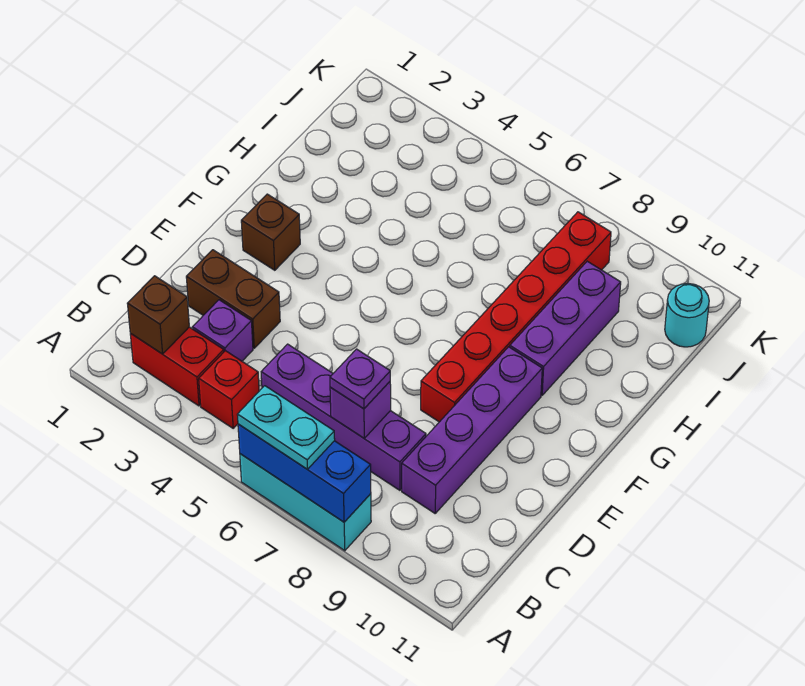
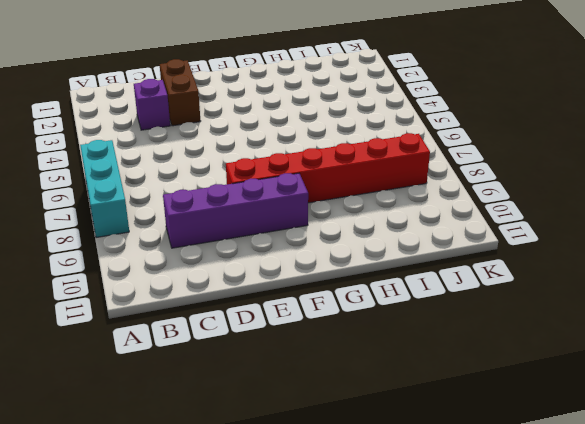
none -> red 1x2 brick [130,327,224,406]
none -> red 1x1 brick [199,351,259,428]
none -> purple 1x4 brick [261,344,426,490]

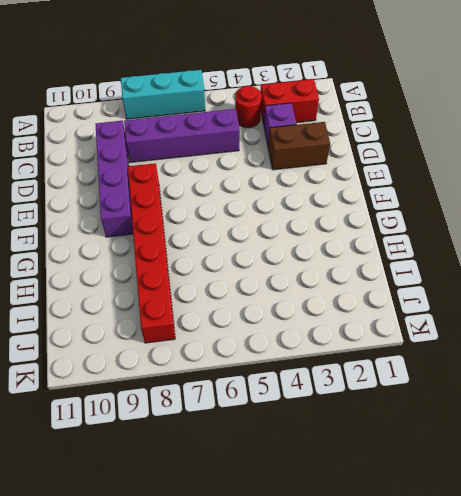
red 1x1 round brick [235,86,262,128] -> red 1x1 brick [199,351,259,428]
none -> brown 1x1 brick [241,194,300,270]
none -> purple 1x3 brick [510,261,621,395]
none -> cyan 1x1 round brick [665,283,709,347]

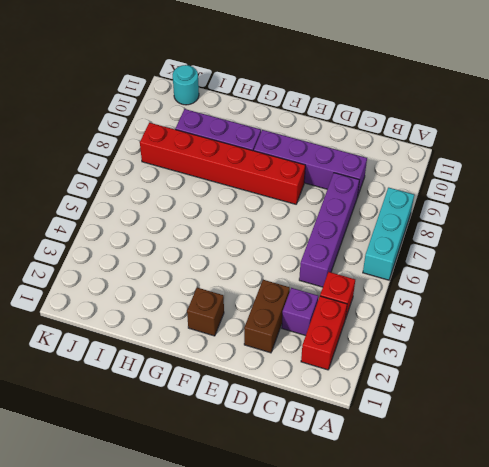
none -> blue 1x3 brick [238,424,371,522]
none -> brown 1x1 brick [127,276,189,354]
none -> purple 1x1 brick [330,382,391,438]

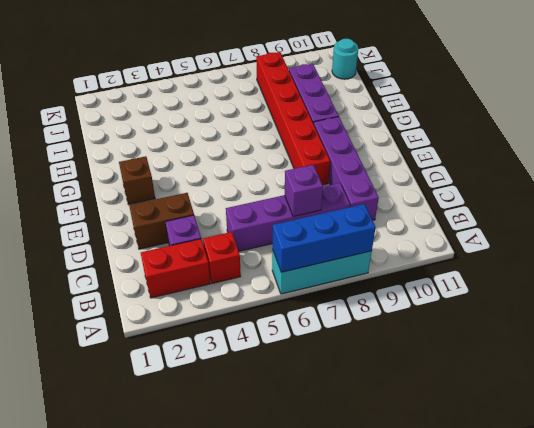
none -> brown 1x1 brick [127,276,189,354]
none -> cyan 1x2 plate [237,386,335,470]
none -> purple 1x1 plate [330,349,390,409]

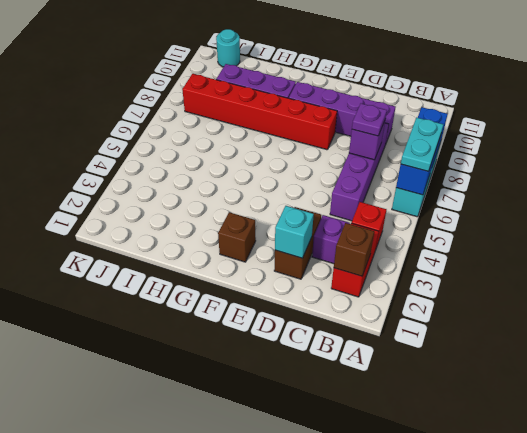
cyan 1x1 brick [275,206,314,258] -> none

